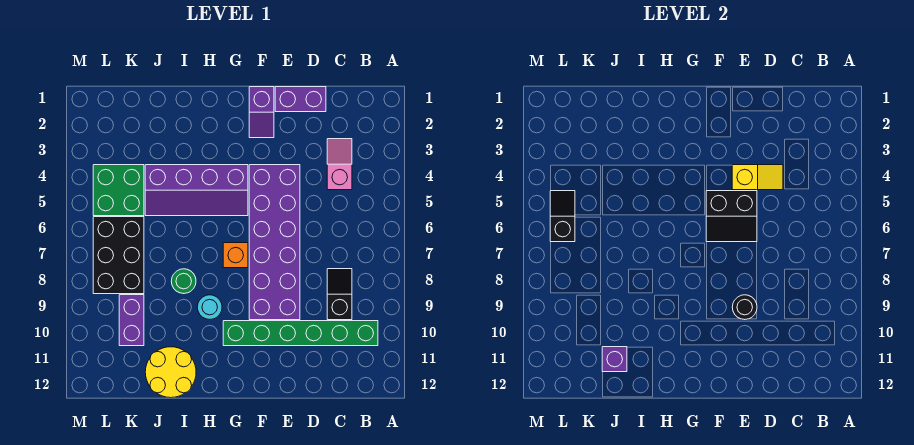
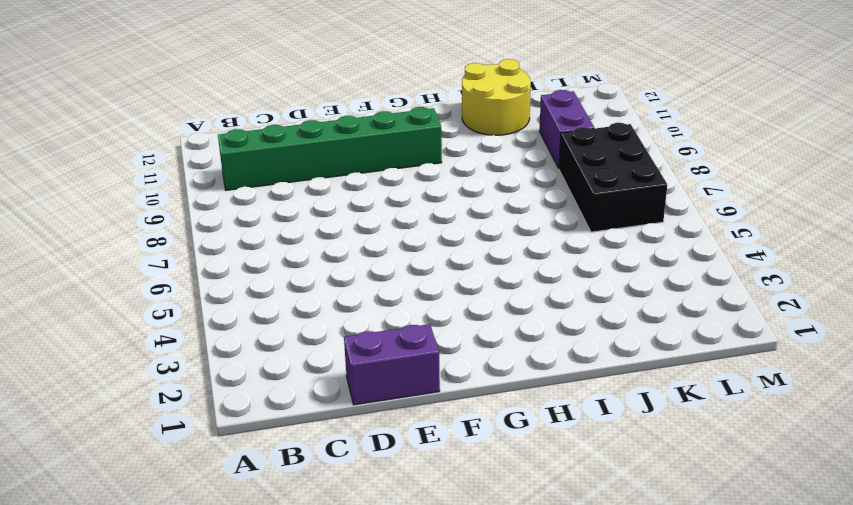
none -> pink 1x2 slope [327,139,352,190]
none -> black 1x2 slope [327,269,352,320]
none -> purple 2x6 brick [249,165,300,320]

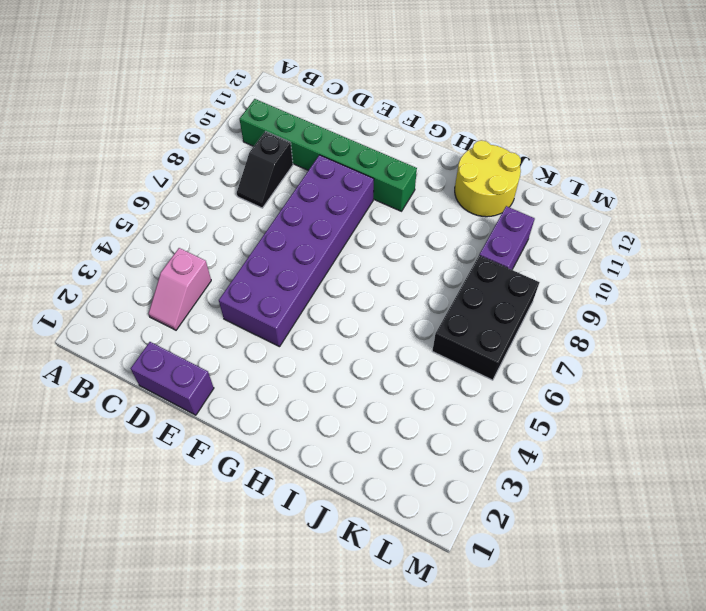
none -> purple 1x2 slope [249,87,274,138]
none -> purple 2x4 slope [145,165,248,216]
none -> orange 1x1 brick [223,243,248,268]

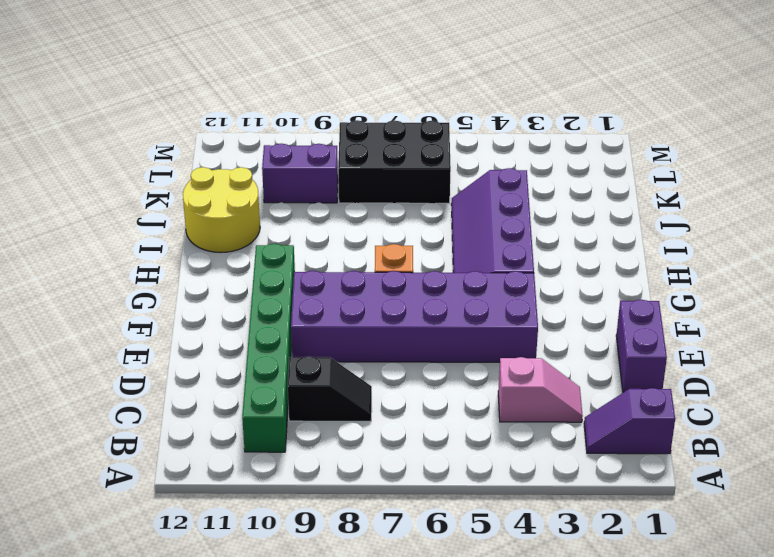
purple 1x2 slope [584,388,675,454] -> purple 1x2 slope moved to [249,87,274,138]
none -> cyan 1x1 round brick [197,295,222,320]
none -> green 1x1 round brick [171,269,196,294]
none -> green 2x2 brick [93,165,144,216]

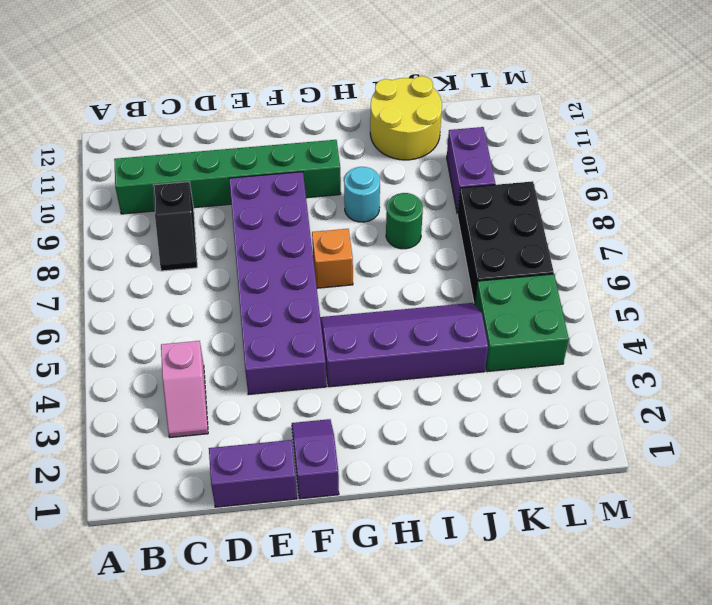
none -> yellow 1x2 slope [732,165,783,190]
none -> black 2x2 slope [706,191,757,242]
none -> black 1x1 round brick [732,295,757,320]

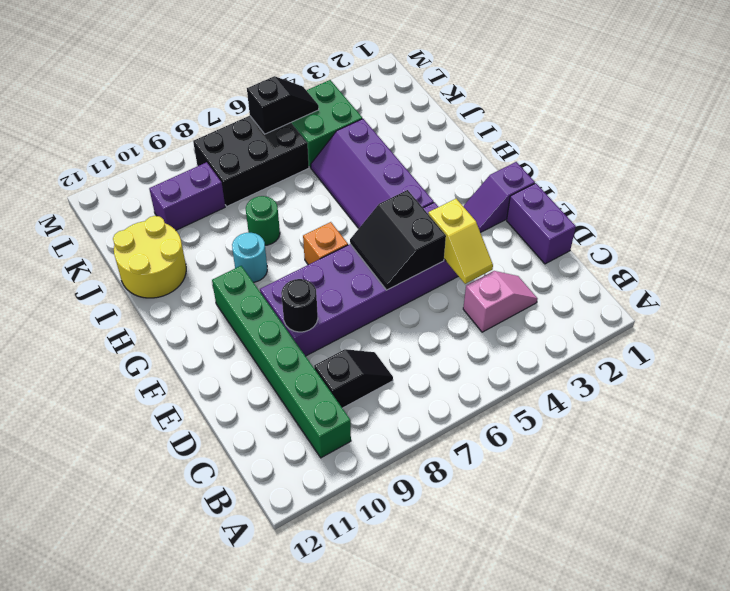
none -> purple 1x1 brick [602,347,627,372]

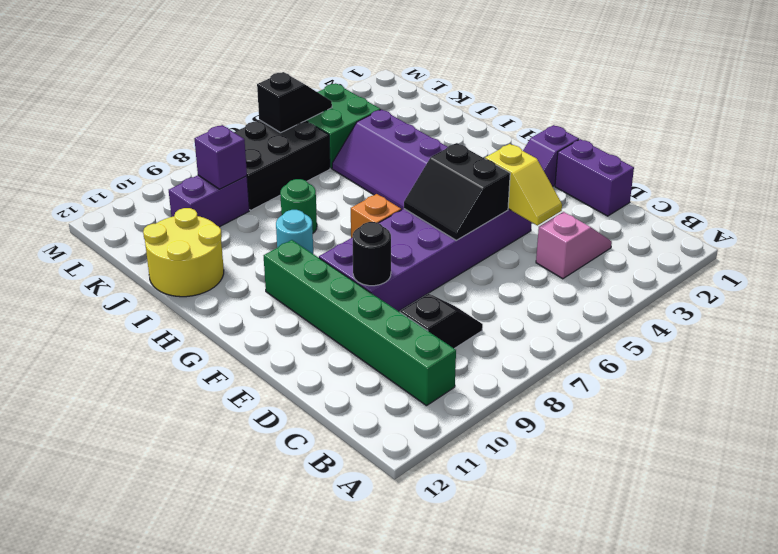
purple 1x1 brick [195,125,247,189] -> purple 1x1 brick moved to [602,347,627,372]

